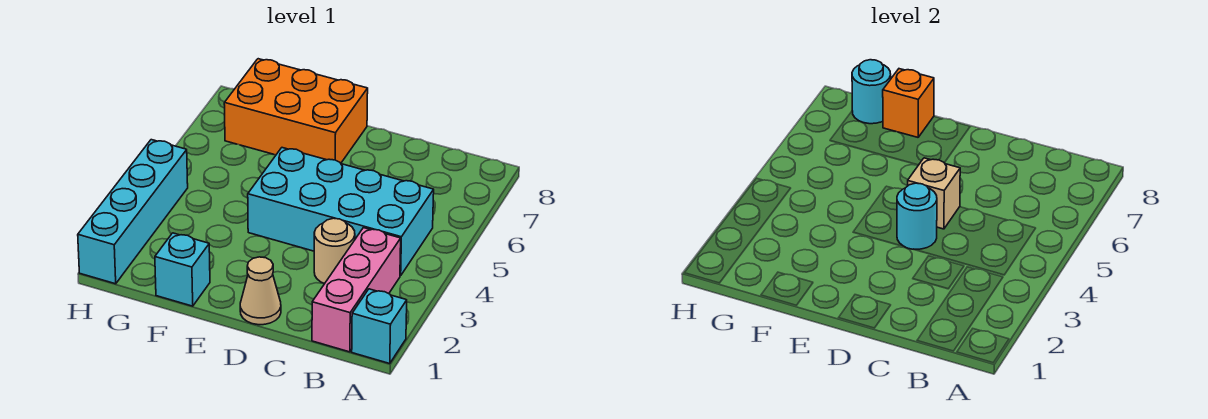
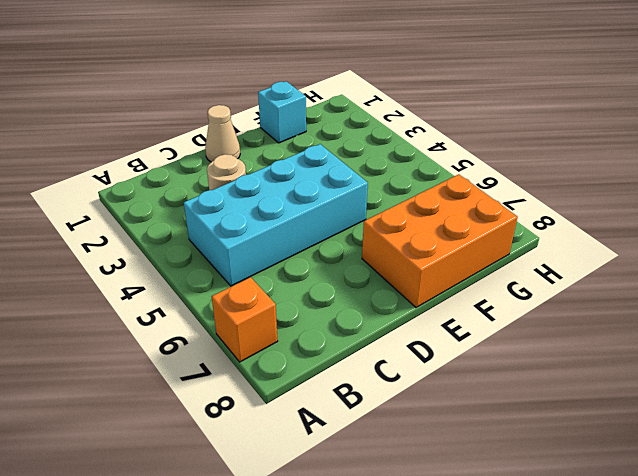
orange 1x1 brick [212,277,278,362] -> orange 1x1 brick moved to [883,69,934,137]
none -> cyan 1x1 brick [352,289,407,363]
none -> pink 1x3 brick [312,228,401,352]
none -> cyan 1x4 brick [78,140,188,284]

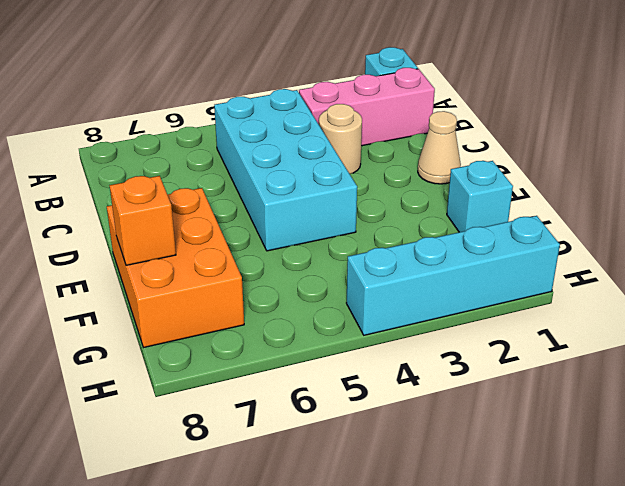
none -> cyan 1x1 round brick [897,183,937,249]
none -> tan 1x1 brick [908,158,960,229]
none -> cyan 1x1 round brick [852,60,891,124]

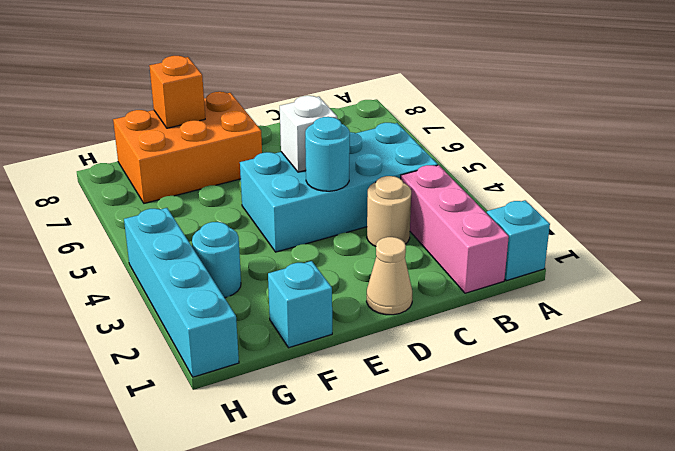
white 1x1 brick [280,96,337,172] -> tan 1x1 brick [908,158,960,229]
cyan 1x1 round brick [192,222,241,298] -> cyan 1x1 round brick moved to [852,60,891,124]

